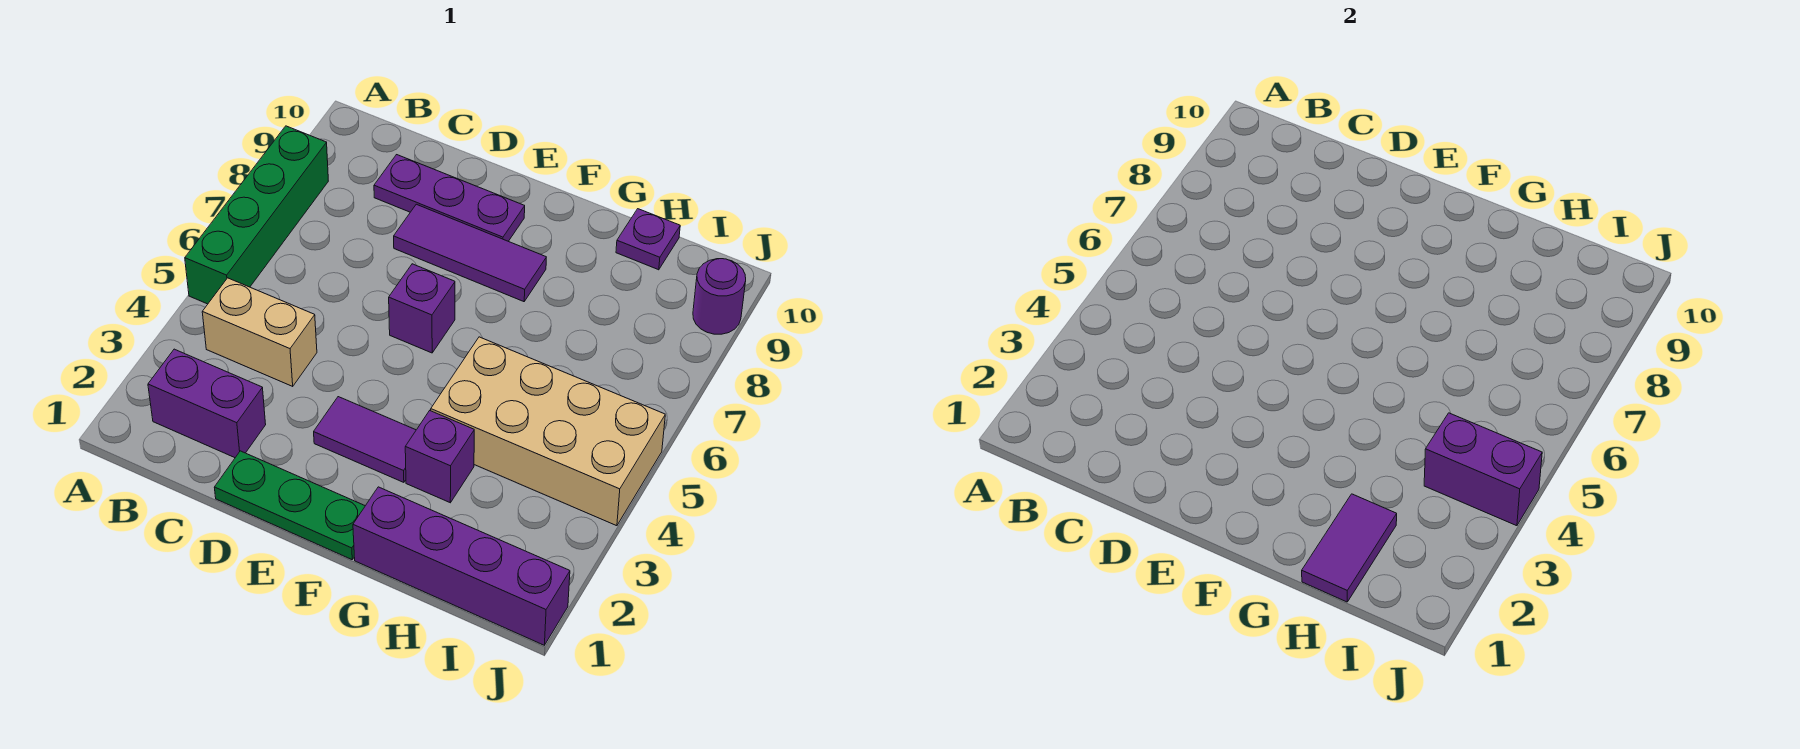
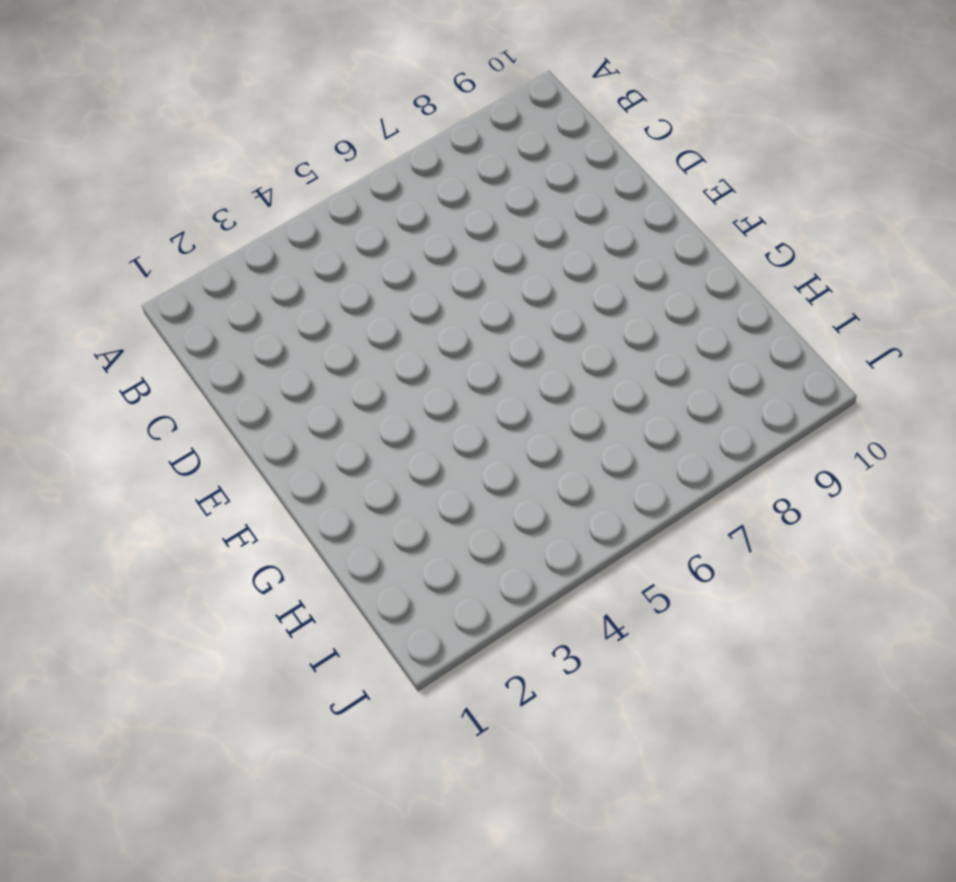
none -> green 1x4 brick [185,126,328,304]
none -> purple 1x2 brick [148,349,266,458]
none -> tan 1x2 brick [202,278,317,386]

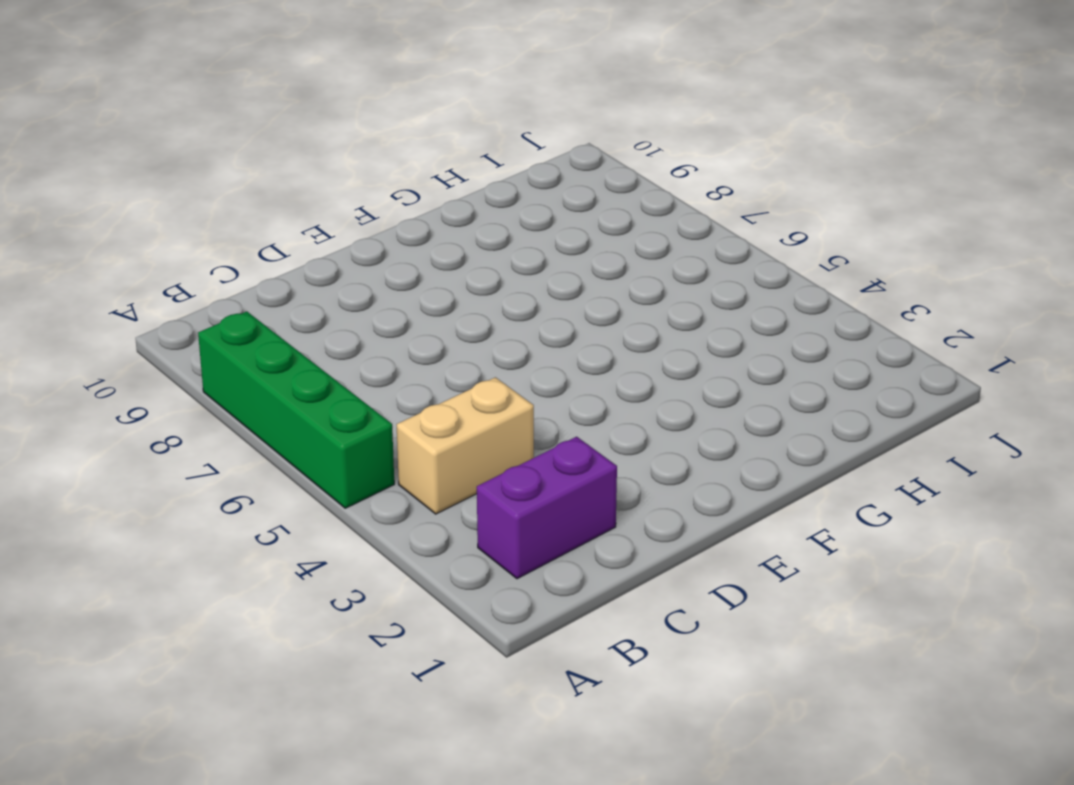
none -> purple 1x3 plate [374,155,525,241]
none -> green 1x3 plate [214,451,365,560]
none -> purple 1x3 tile [394,204,546,302]

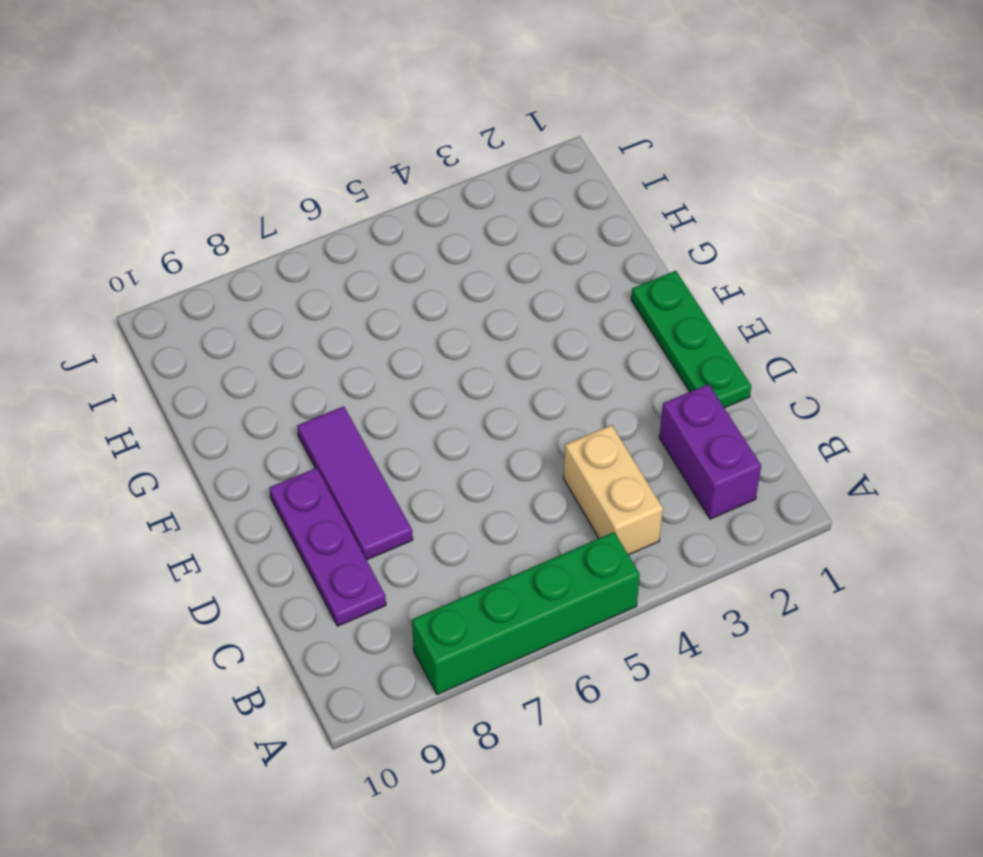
none -> purple 1x2 tile [314,397,416,482]
none -> purple 1x1 brick [389,264,455,353]
none -> purple 1x4 brick [353,487,570,645]

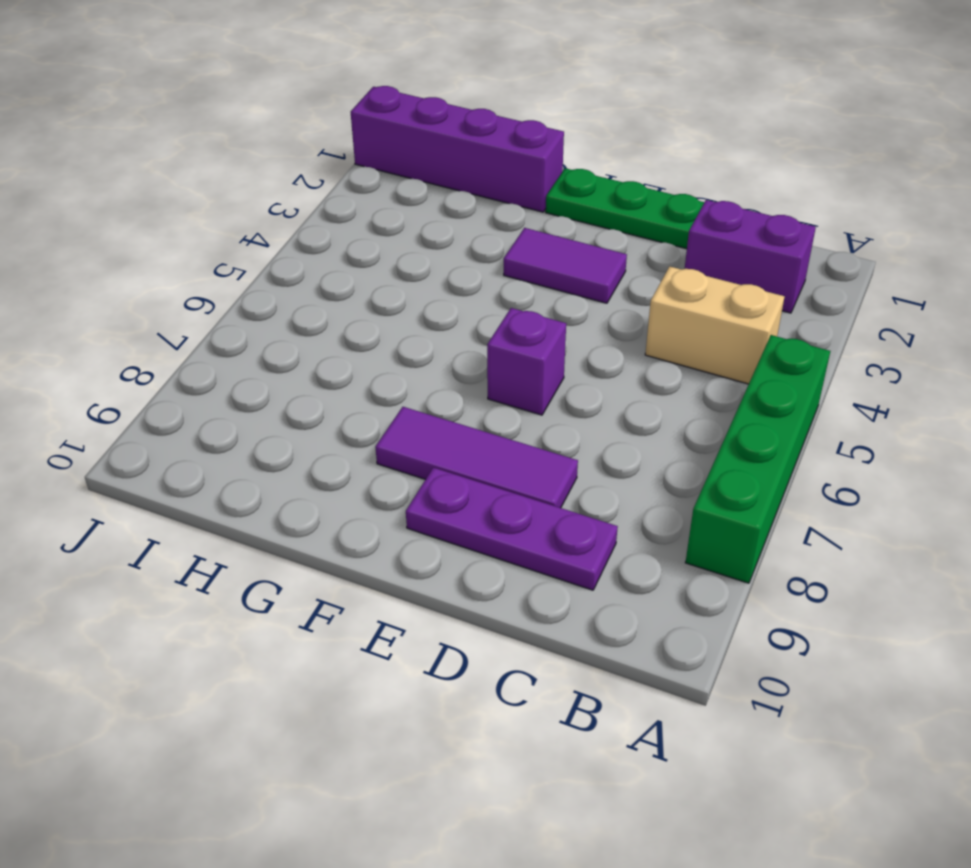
none -> purple 1x1 brick [405,411,474,503]
none -> tan 2x4 brick [431,337,665,526]
none -> purple 1x1 plate [616,209,680,270]

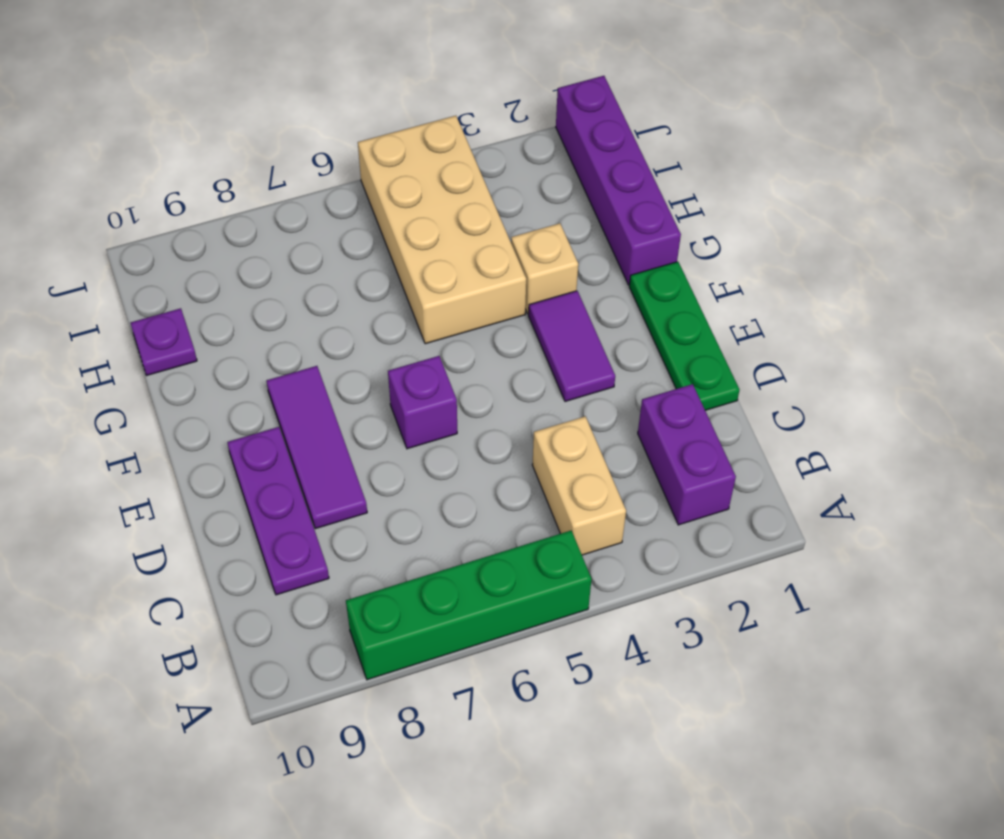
tan 1x1 brick [511,223,578,314] -> purple 1x1 brick [405,411,474,503]
none -> purple 1x1 round brick [693,259,746,334]
none -> purple 1x2 tile [1302,494,1397,602]
none -> purple 1x2 brick [1424,413,1542,526]

